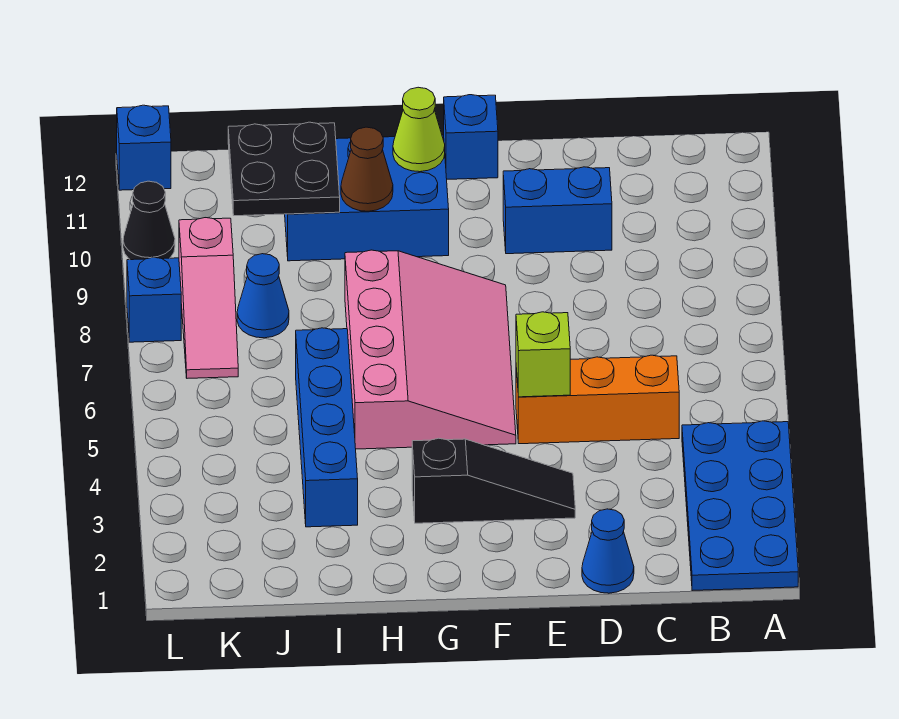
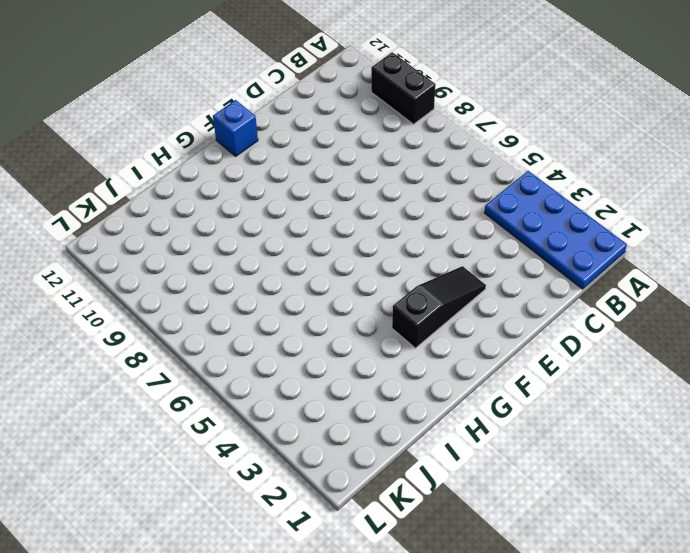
black 1x2 brick [371,52,436,124] -> none
none -> orange 1x3 brick [516,355,679,444]
none -> blue 1x1 cone [582,509,634,593]
none -> blue 1x2 brick [503,167,612,254]

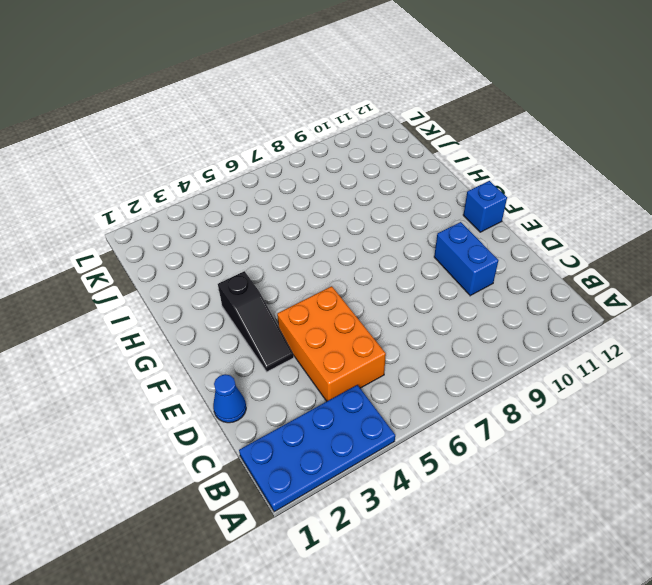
orange 2x3 brick [277,286,386,401] -> orange 1x3 brick [516,355,679,444]
none -> pink 3x4 slope [345,250,516,449]
none -> blue 2x3 brick [285,135,449,261]
none -> blue 1x4 brick [296,328,358,527]

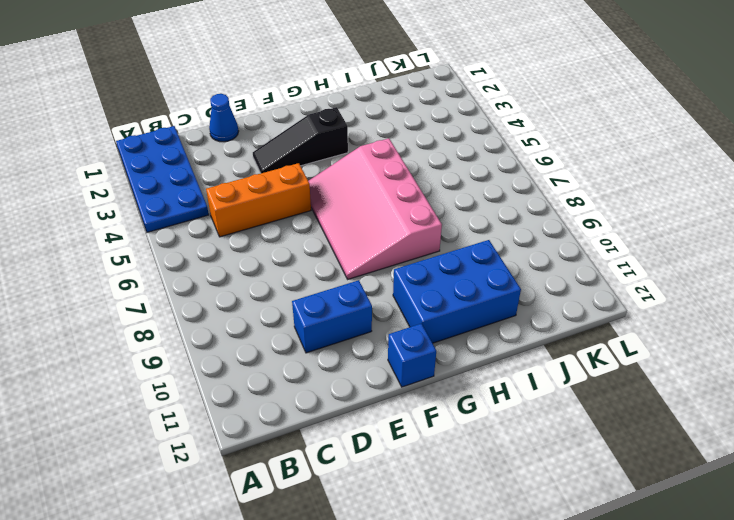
none -> blue 1x4 brick [296,328,358,527]
none -> blue 1x1 cone [237,254,289,338]
none -> pink 1x3 slope [179,218,238,378]

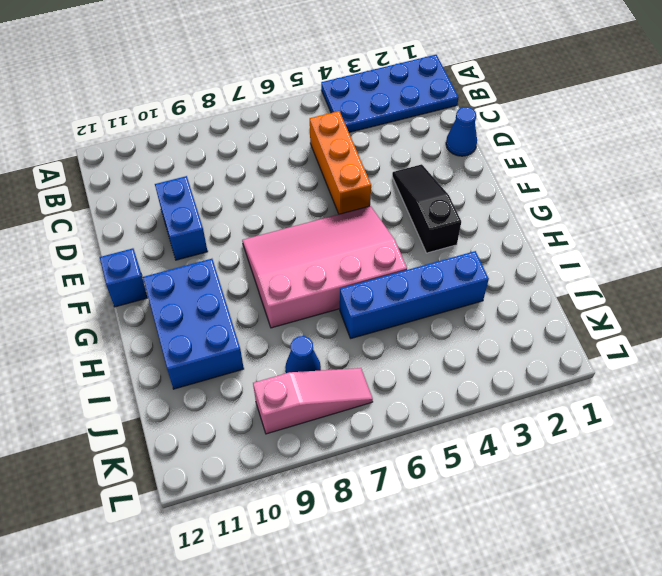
none -> blue 1x1 brick [127,257,181,342]
none -> black 1x1 cone [123,181,175,260]
none -> blue 1x1 brick [117,105,171,190]

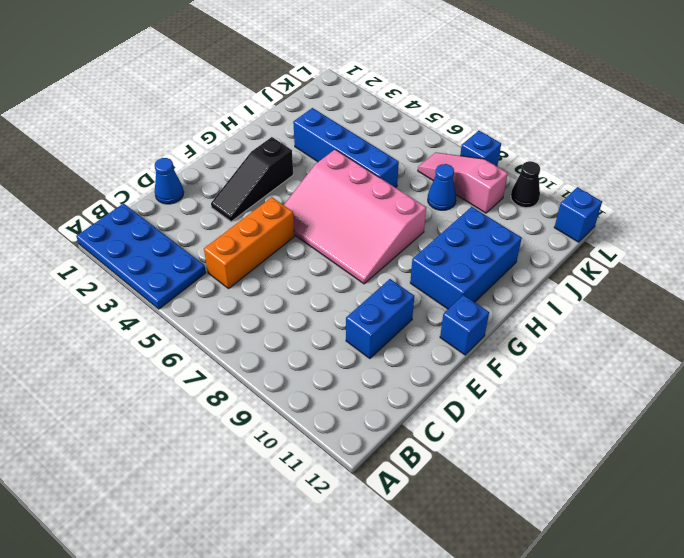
none -> lime 1x1 brick [516,312,570,397]
none -> lime 1x1 cone [393,87,445,172]
none -> brown 1x1 cone [341,127,393,211]

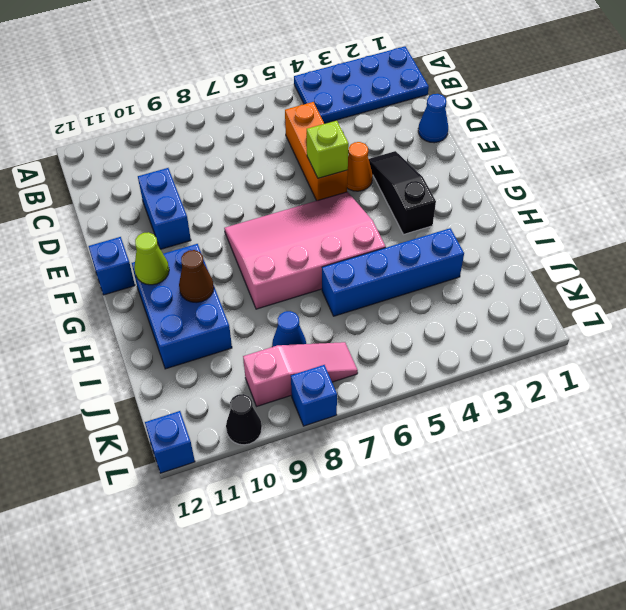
orange 1x1 cone [347,142,373,191] -> none
none -> black 2x2 plate [228,122,340,216]

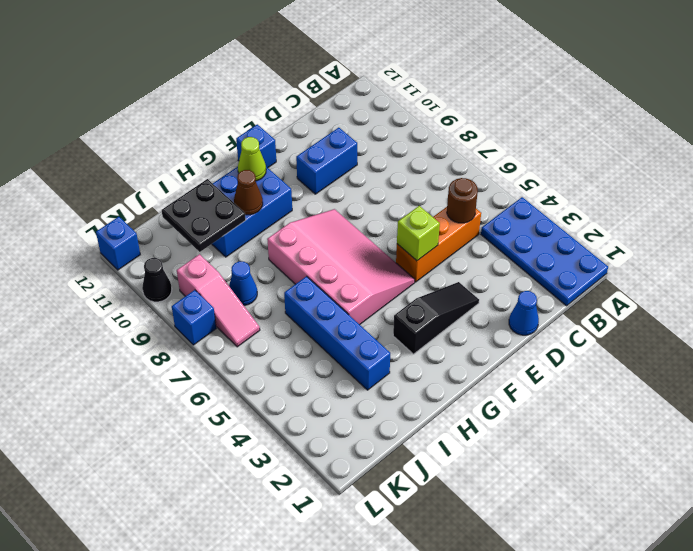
brown 1x1 round brick [447,178,478,223] -> none

